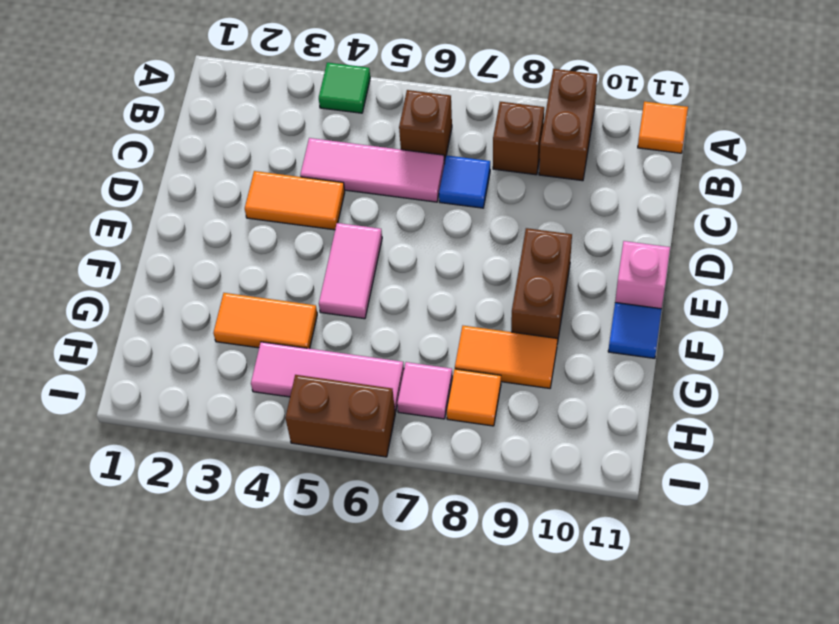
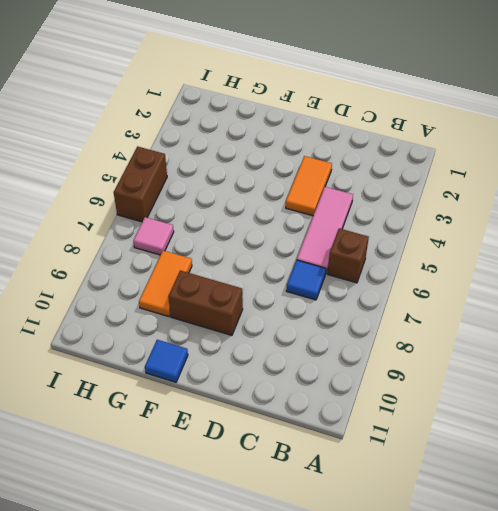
none -> green 1x1 tile [319,63,370,113]
none -> brown 1x2 brick [539,69,597,181]
none -> orange 1x1 tile [638,101,688,153]

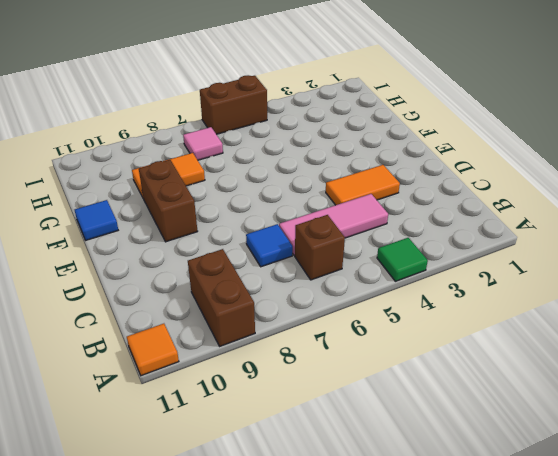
none -> brown 1x1 brick [493,102,544,175]
none -> pink 1x2 tile [319,223,382,319]
none -> pink 1x1 brick [615,241,670,309]

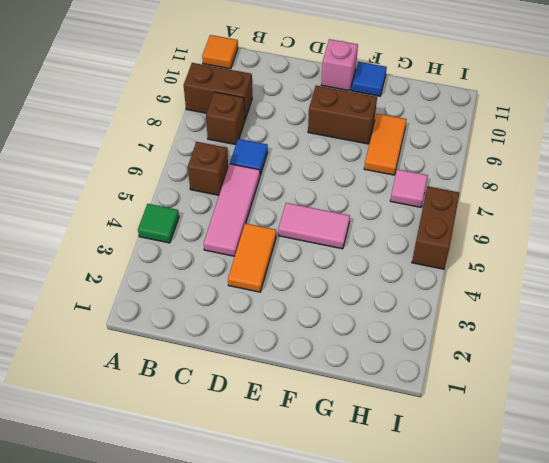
none -> orange 1x2 tile [213,293,317,349]
none -> pink 1x3 tile [251,342,404,412]
none -> orange 1x1 tile [447,369,501,426]

